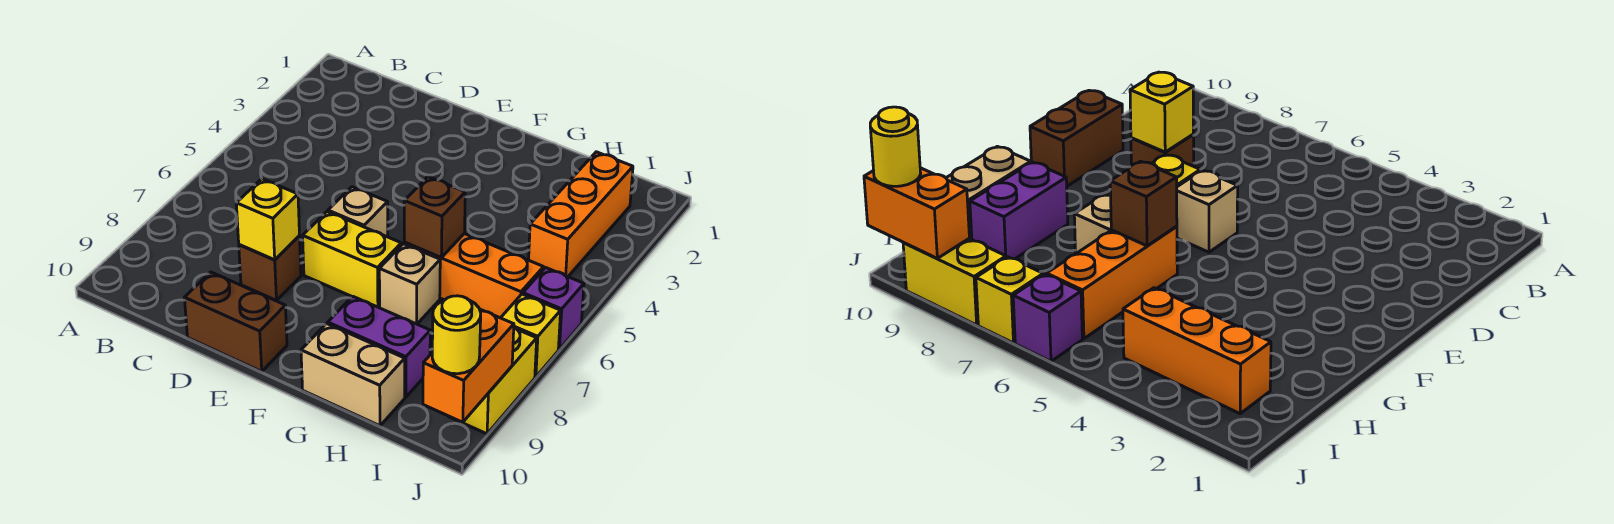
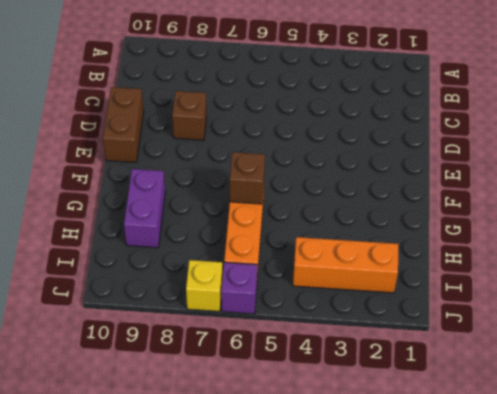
none -> tan 1x1 brick [328,187,388,237]
none -> yellow 1x2 brick [303,212,401,307]
none -> tan 1x1 brick [379,244,440,324]

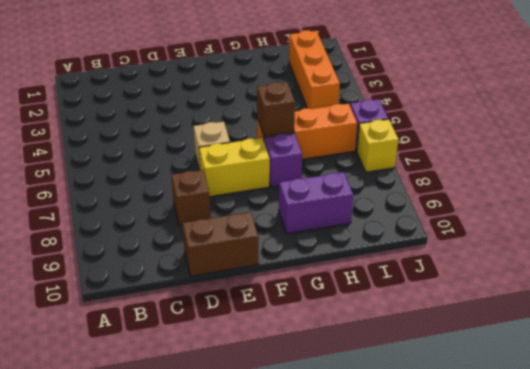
purple 1x1 brick [264,133,302,187] -> tan 1x1 brick [379,244,440,324]
none -> tan 1x2 brick [301,324,405,426]
none -> yellow 1x2 brick [449,328,537,434]
none -> yellow 1x1 brick [236,179,299,260]

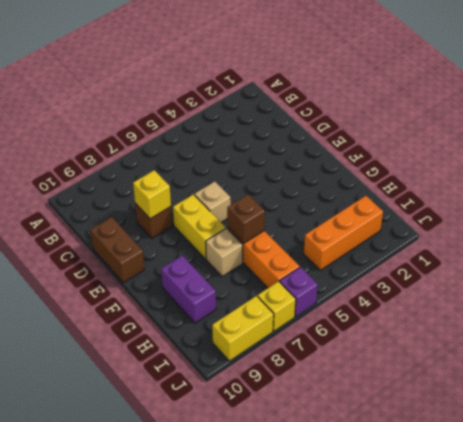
none -> tan 1x2 brick [301,324,405,426]
none -> orange 1x2 brick [423,309,514,422]
none -> yellow 1x1 round brick [432,296,481,374]

